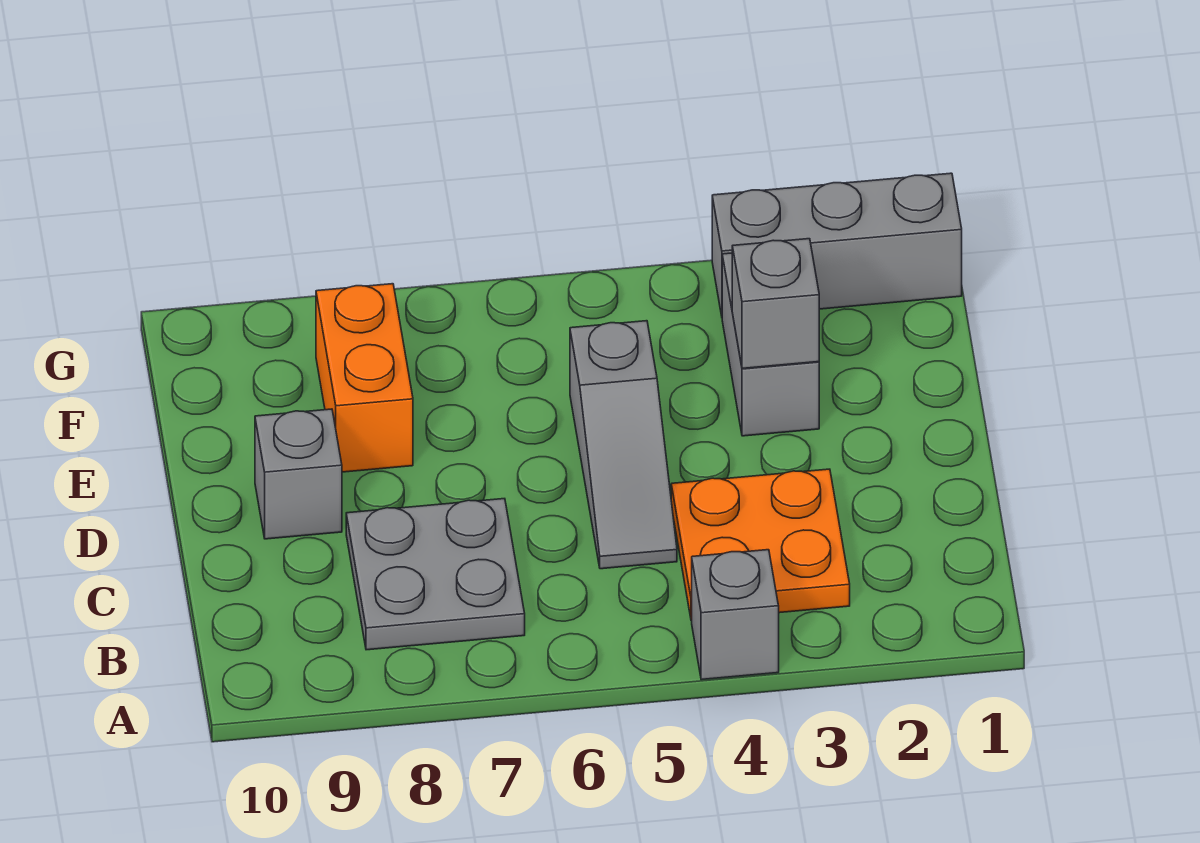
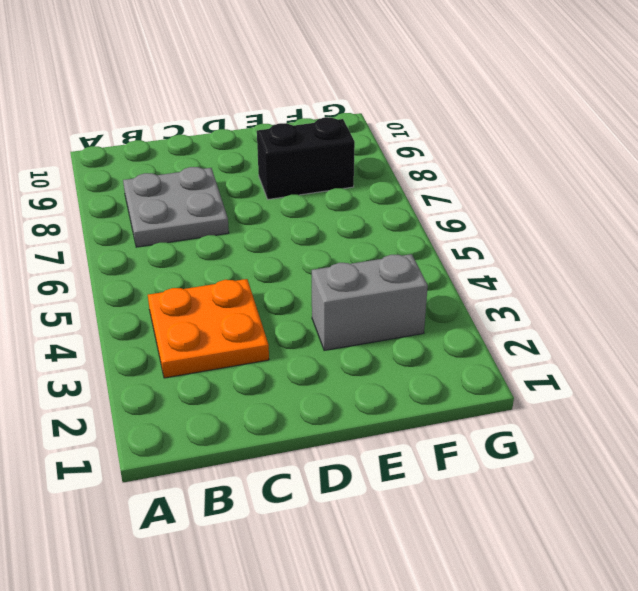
black 1x2 brick [257,117,355,199] -> orange 1x2 brick [316,284,413,472]
none -> grey 1x1 brick [692,550,779,680]
none -> grey 1x3 slope [570,321,677,569]

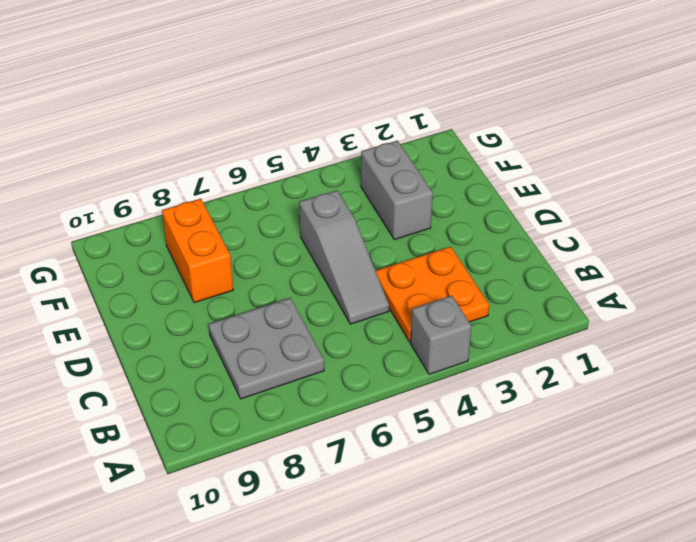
none -> grey 1x1 brick [255,409,342,539]
none -> grey 1x3 brick [712,173,962,316]

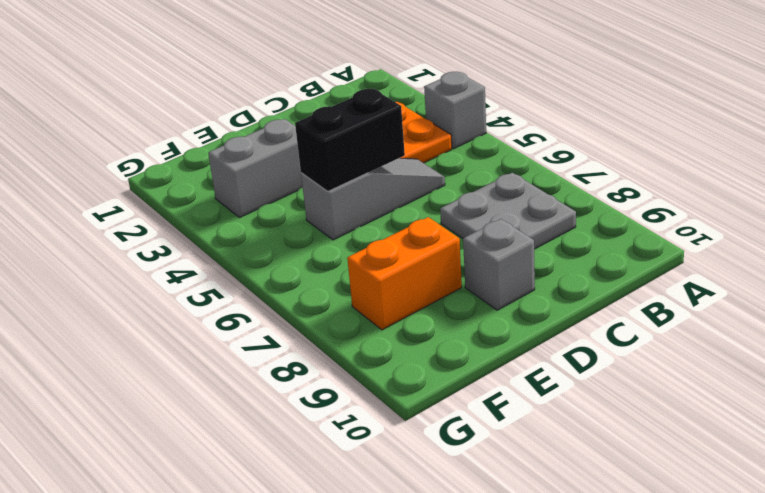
black 1x2 brick [295,89,405,191] -> none
none -> grey 1x3 brick [712,173,962,316]
none -> grey 1x1 brick [732,239,819,369]

